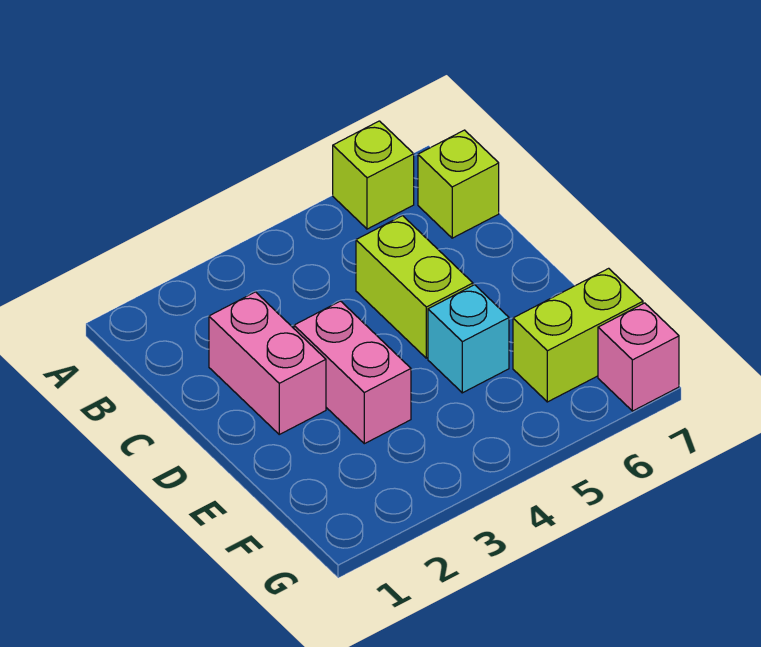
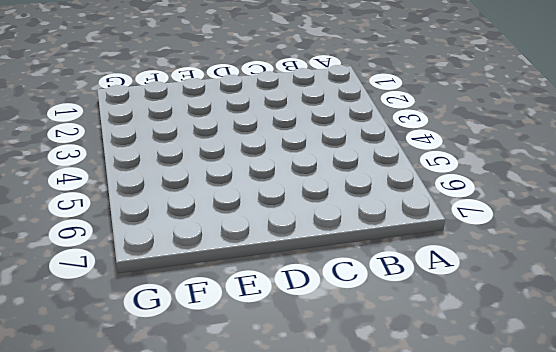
none -> lime 1x1 brick [333,121,414,229]
none -> lime 1x1 brick [418,130,499,238]

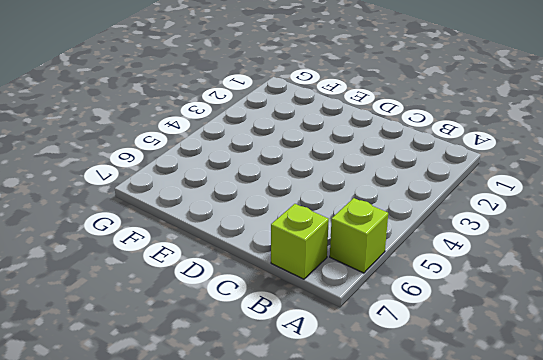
none -> pink 1x2 brick [209,292,326,434]
none -> lime 1x2 brick [356,216,473,358]

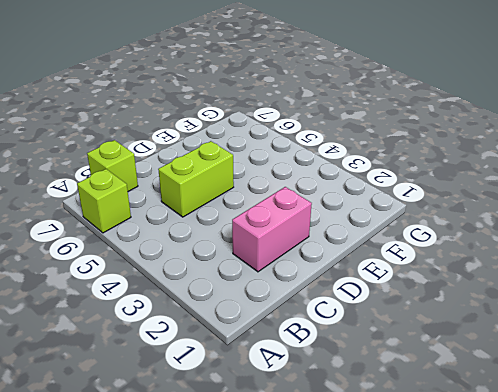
none -> pink 1x2 brick [294,301,411,444]
none -> cyan 1x1 brick [428,285,509,393]

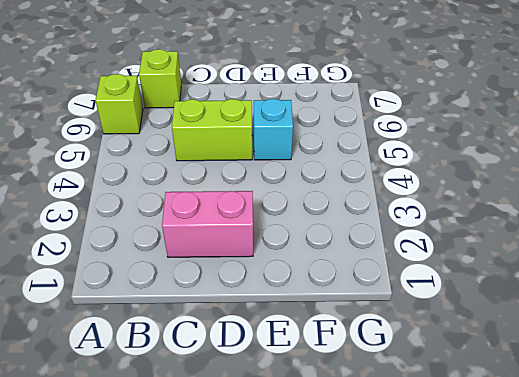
none -> pink 1x2 brick [294,301,411,444]
none -> lime 1x2 brick [513,268,643,402]

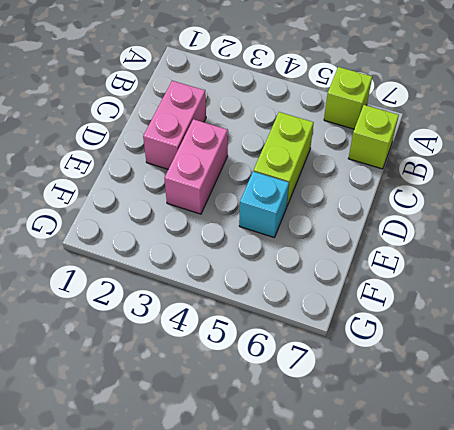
none -> lime 1x2 brick [513,268,643,402]
none -> pink 1x1 brick [598,303,679,411]

